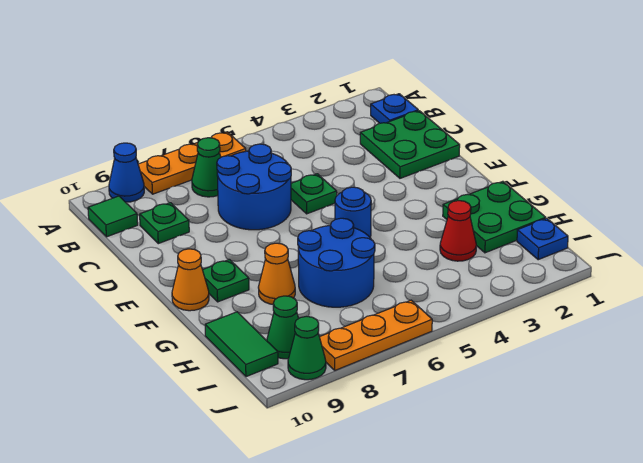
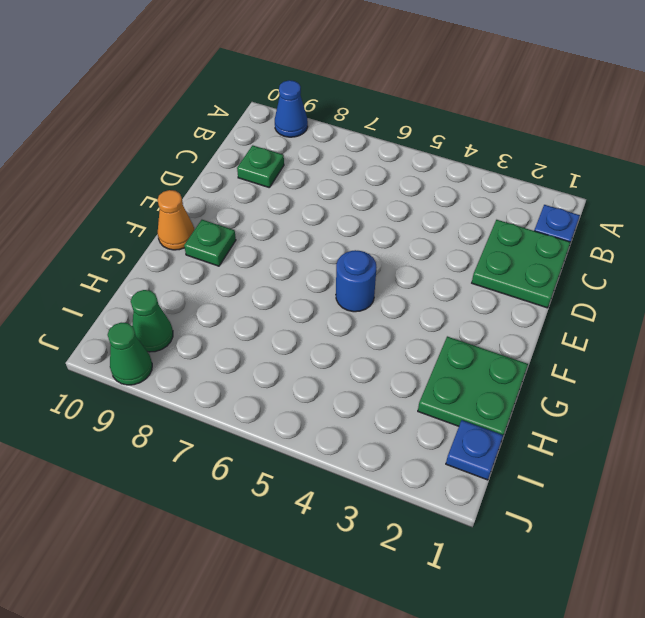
none -> orange 1x3 plate [138,132,246,194]
none -> green 1x1 cone [192,138,221,197]
none -> green 1x1 tile [88,196,138,237]

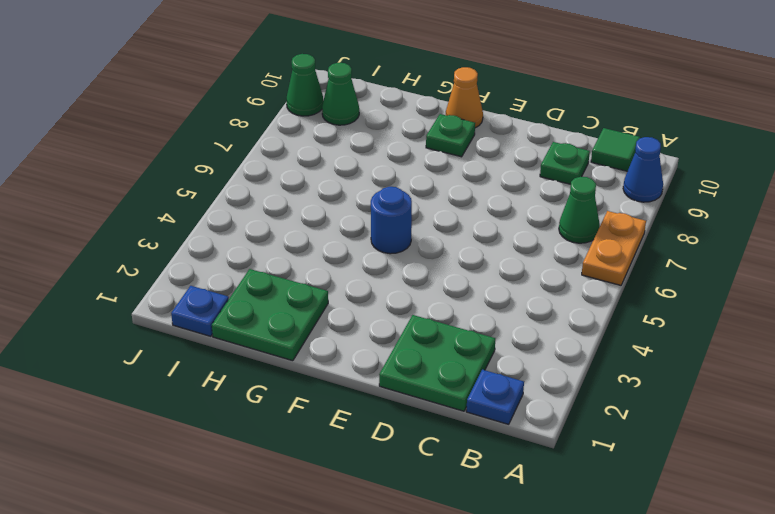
orange 1x2 plate [582,211,646,285] -> orange 1x3 plate [138,132,246,194]
none -> blue 2x2 round brick [217,144,291,230]
none -> green 1x1 plate [291,174,337,214]
none -> blue 2x2 round brick [298,218,375,307]

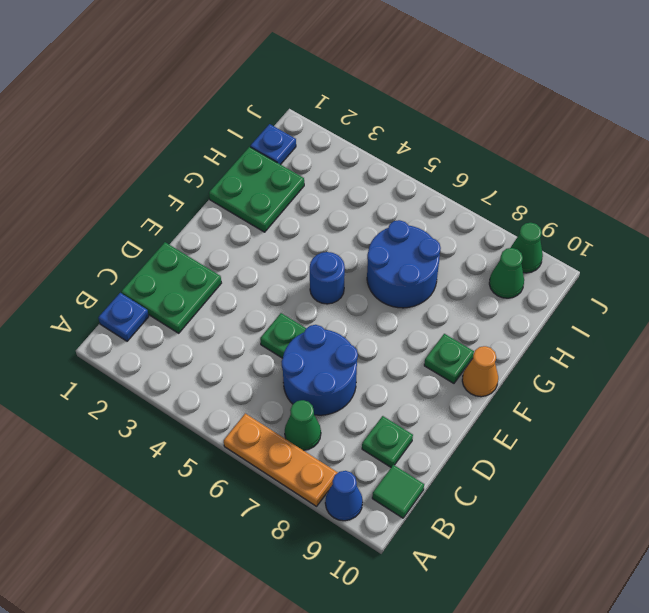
none -> orange 1x1 cone [258,243,295,304]
none -> red 1x1 cone [440,201,476,261]
none -> green 1x2 tile [205,312,278,377]

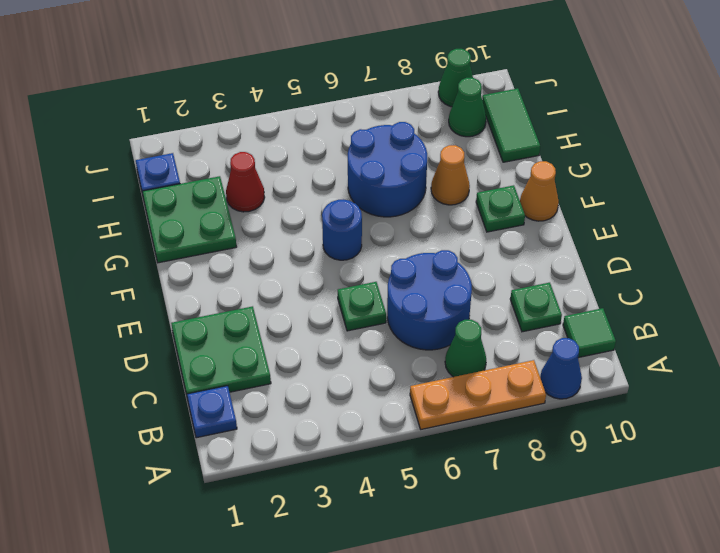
none -> orange 1x3 plate [320,300,432,370]

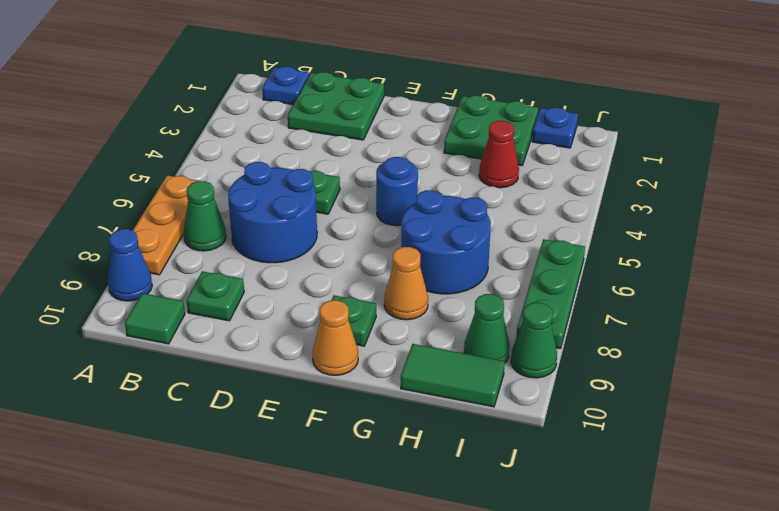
green 1x3 plate [516,239,585,349] -> orange 1x3 plate [320,300,432,370]

